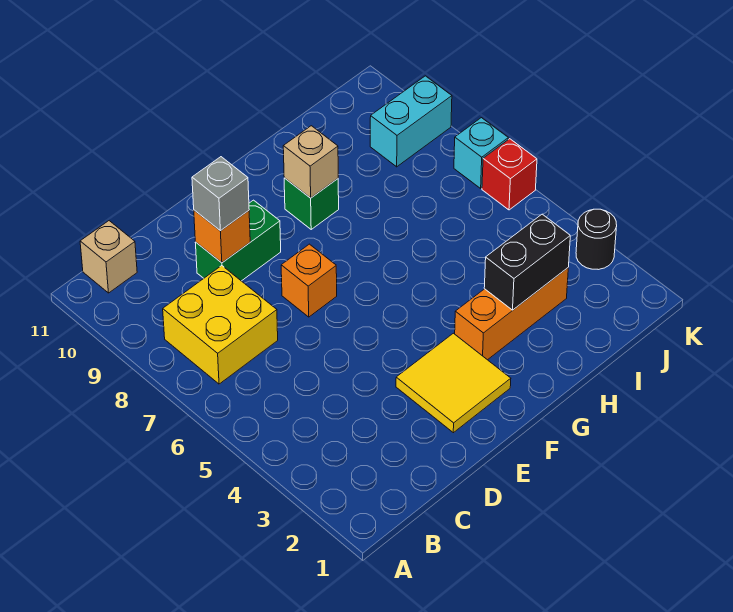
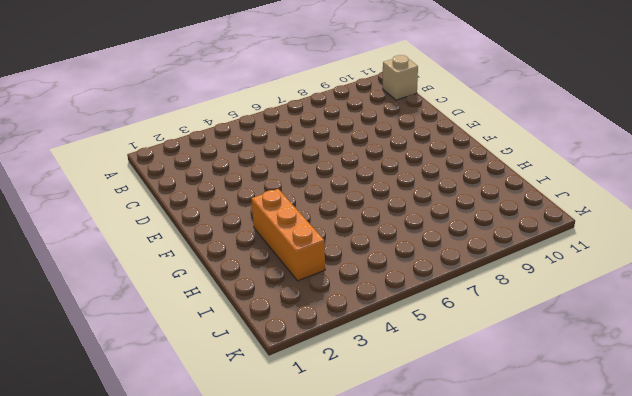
none -> yellow 2x2 brick [163,266,278,384]
none -> green 1x2 brick [195,200,281,281]
none -> yellow 2x2 tile [396,333,511,433]

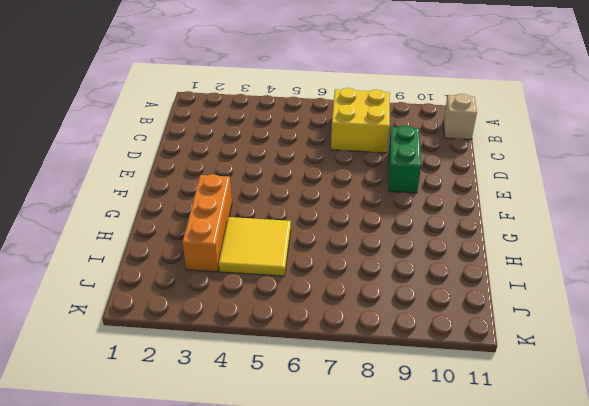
yellow 2x2 tile [219,217,291,276] -> yellow 2x2 tile moved to [396,333,511,433]
none -> orange 1x1 brick [281,244,337,317]
none -> green 1x1 brick [284,178,339,229]
none -> cyan 1x2 brick [370,76,452,167]

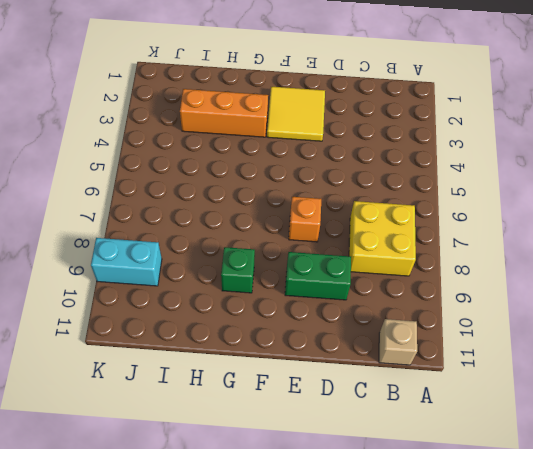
none -> black 1x1 round brick [576,209,617,270]
none -> red 1x1 brick [482,139,537,210]
none -> cyan 1x1 brick [454,118,508,188]

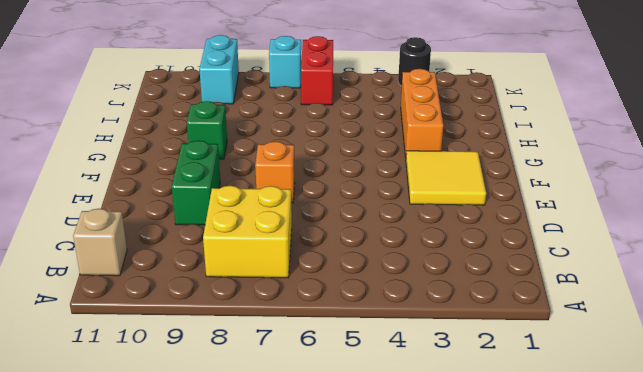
red 1x2 brick [301,36,333,105] -> red 1x1 brick [482,139,537,210]
none -> orange 1x1 brick [194,210,250,263]
none -> tan 1x1 brick [283,126,338,198]
none -> black 1x2 brick [484,214,570,310]

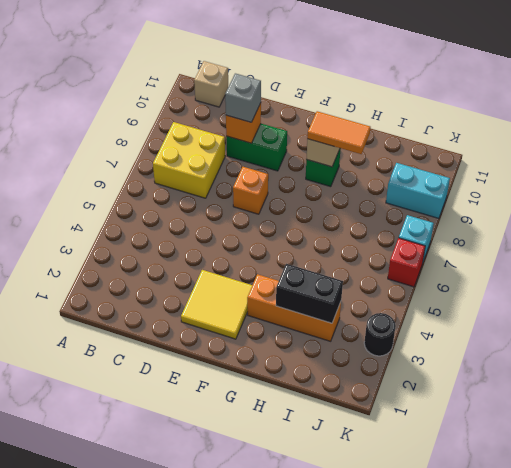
orange 1x2 tile [307,111,370,154] -> none

